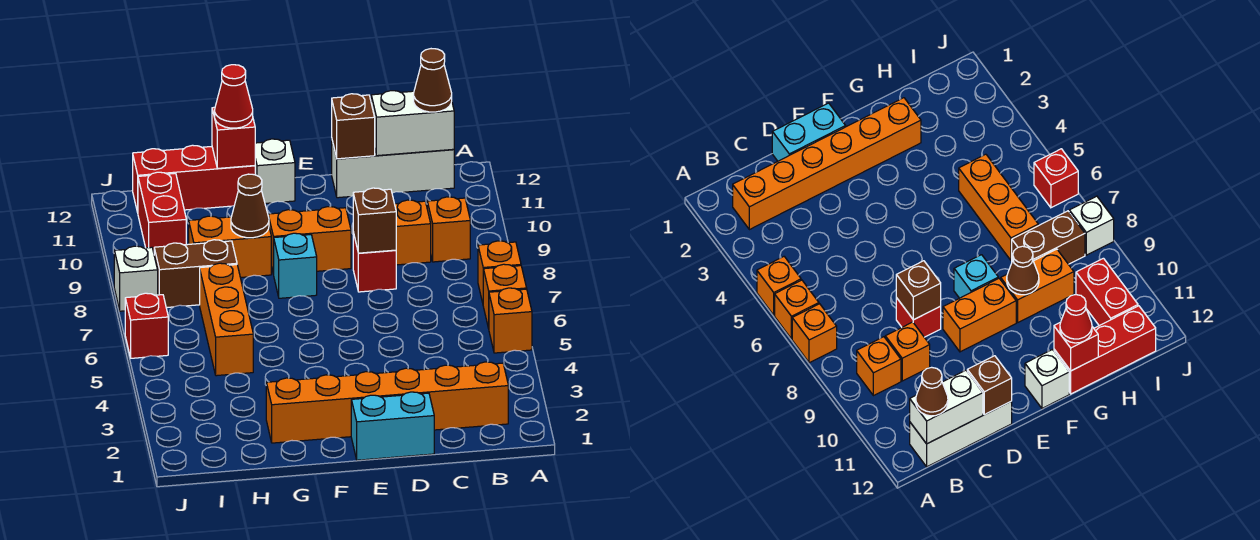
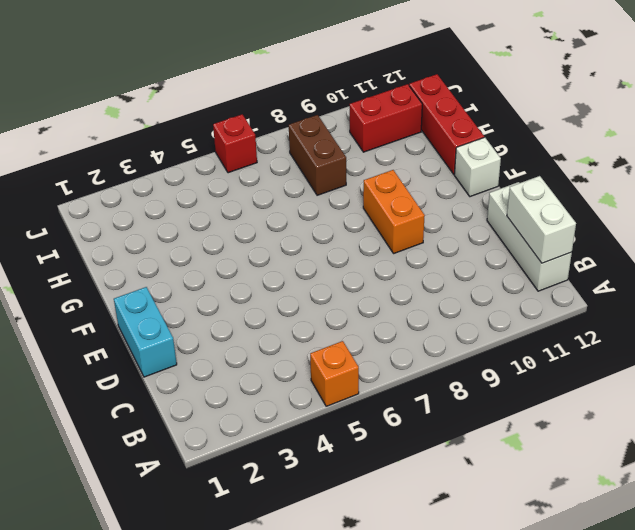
none -> orange 1x1 brick [483,264,527,328]
none -> orange 1x1 brick [478,241,521,303]
none -> orange 1x6 brick [266,362,508,443]

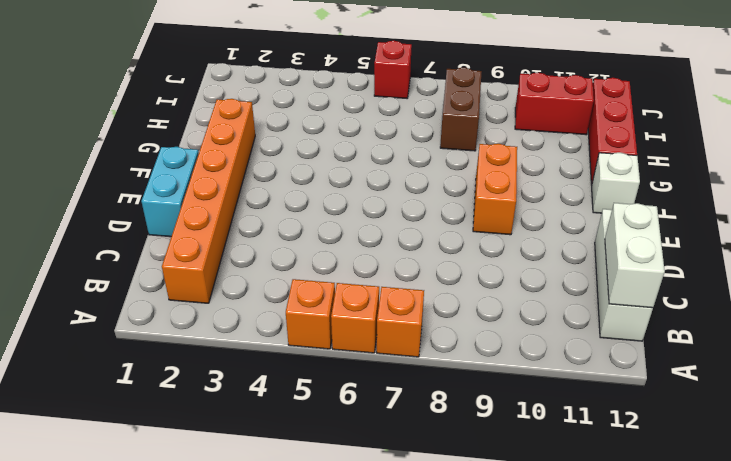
none -> orange 1x1 brick [427,197,470,262]
none -> orange 1x1 brick [395,200,431,265]
none -> red 1x1 brick [353,233,396,292]

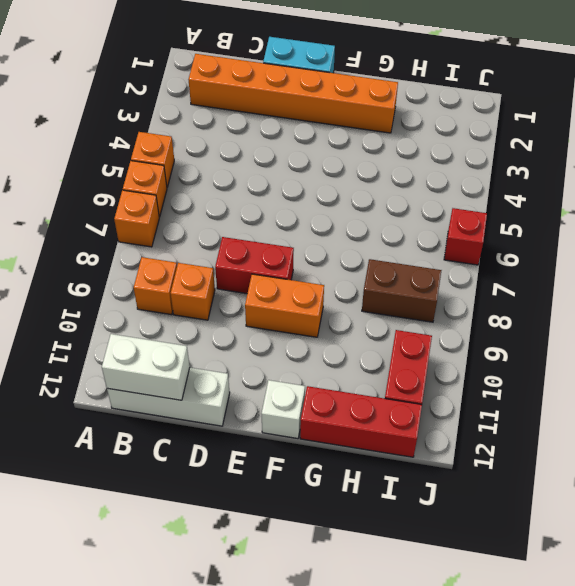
red 1x2 brick [215,237,294,293] -> red 1x1 brick [353,233,396,292]
none -> cyan 1x1 brick [274,233,317,298]
none -> orange 1x2 brick [189,216,271,278]
none -> orange 1x3 brick [200,263,253,376]

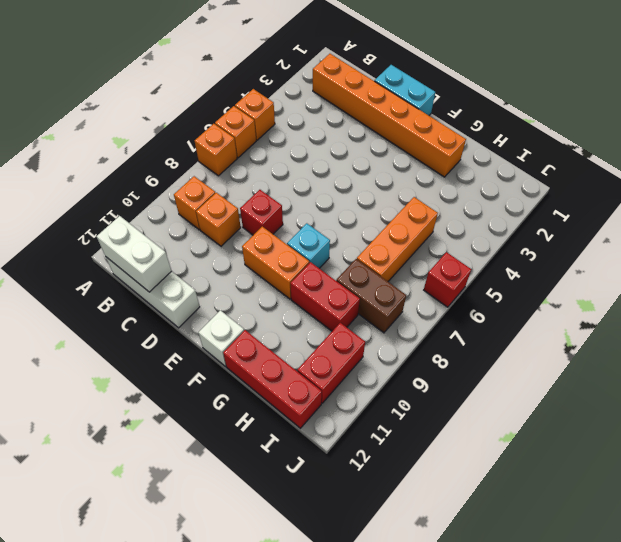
red 1x2 brick [290,262,360,331] -> orange 1x2 brick [189,216,271,278]
none -> white 1x1 brick [114,246,158,311]
none -> brown 1x1 brick [353,188,396,253]
none -> brown 1x1 brick [332,94,375,159]

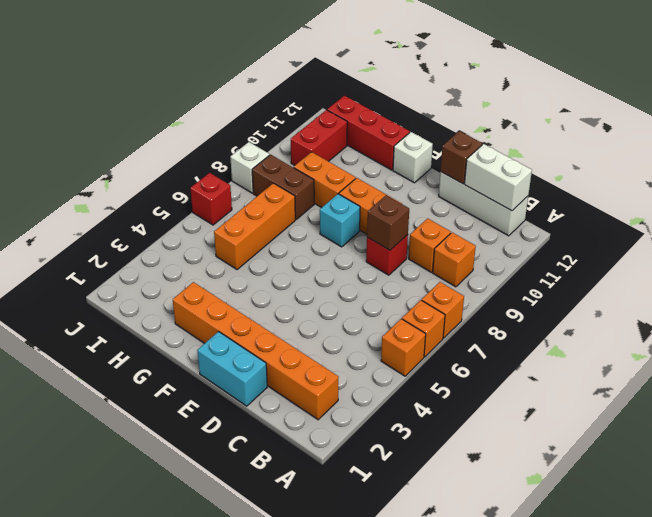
none -> brown 1x1 cone [231,174,269,238]
none -> red 1x1 brick [212,107,255,168]
none -> brown 1x1 cone [414,49,452,112]

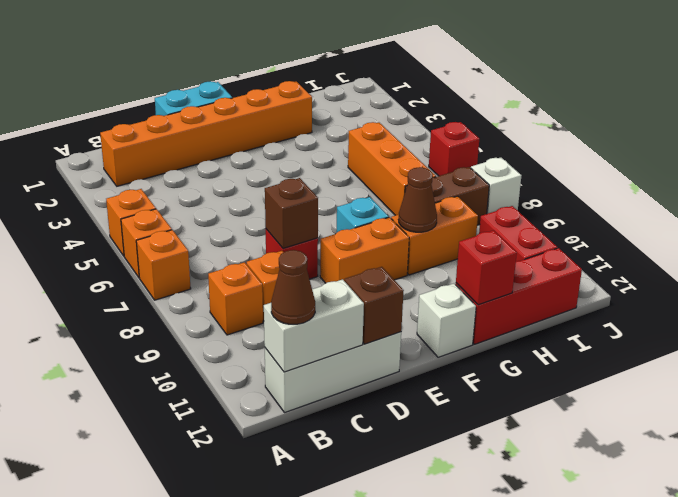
none -> red 1x1 cone [215,65,253,128]

